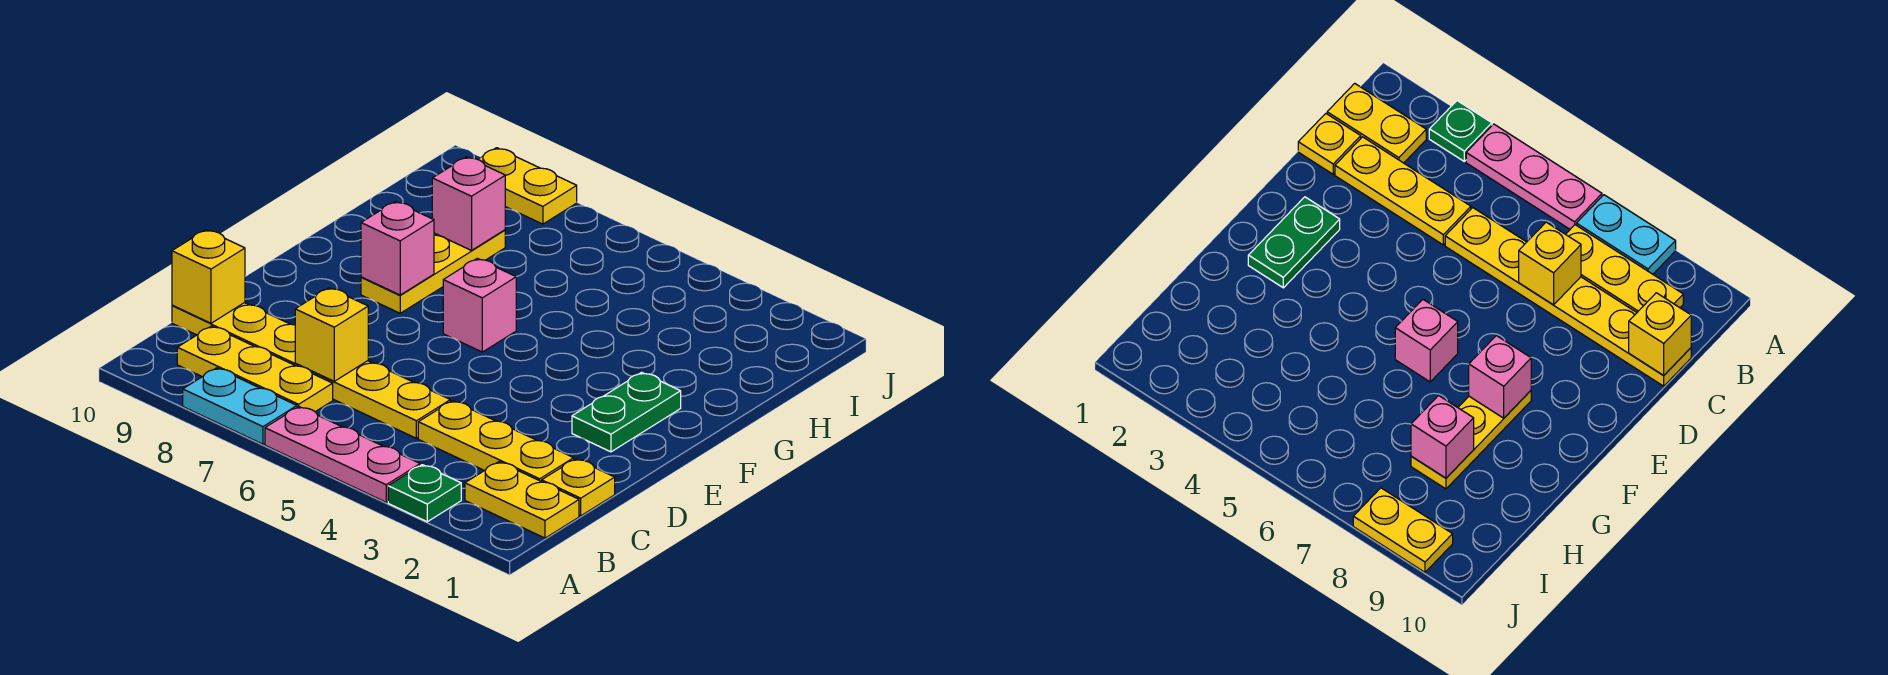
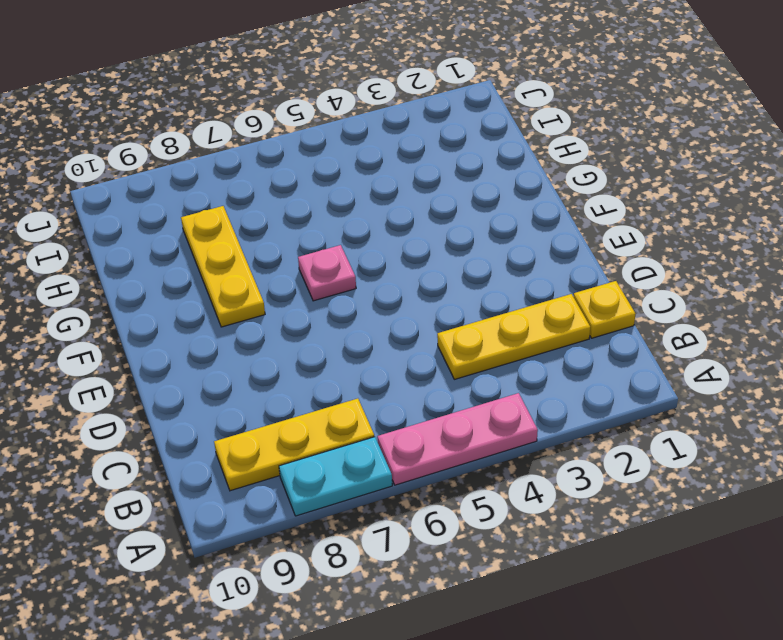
pink 1x1 plate [298,245,356,301] -> pink 1x1 brick [443,258,516,352]
none -> green 1x1 plate [388,465,461,522]
none -> yellow 1x2 plate [465,462,579,538]
none -> yellow 1x6 plate [172,303,450,438]

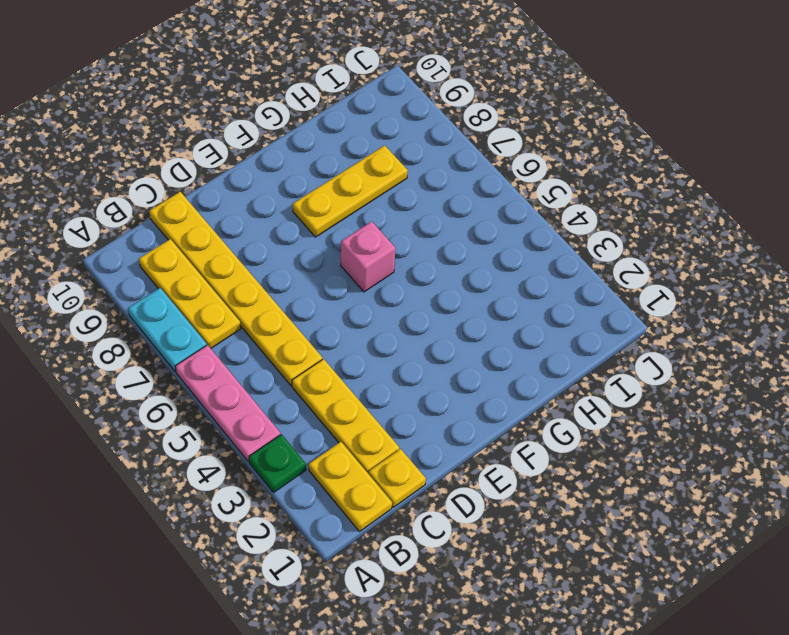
none -> green 1x2 plate [572,372,681,452]
none -> yellow 1x2 plate [478,148,577,224]
none -> yellow 1x1 brick [295,288,368,381]

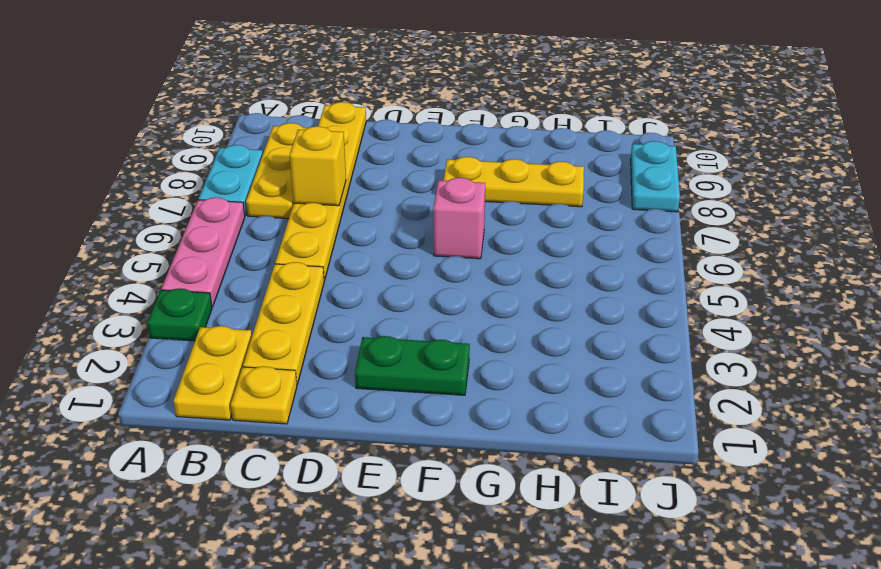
cyan 1x2 plate [631,141,680,212] -> yellow 1x2 plate [478,148,577,224]
none -> yellow 1x1 brick [172,230,245,323]
none -> pink 1x1 brick [361,202,434,295]
none -> pink 1x1 brick [432,157,505,250]

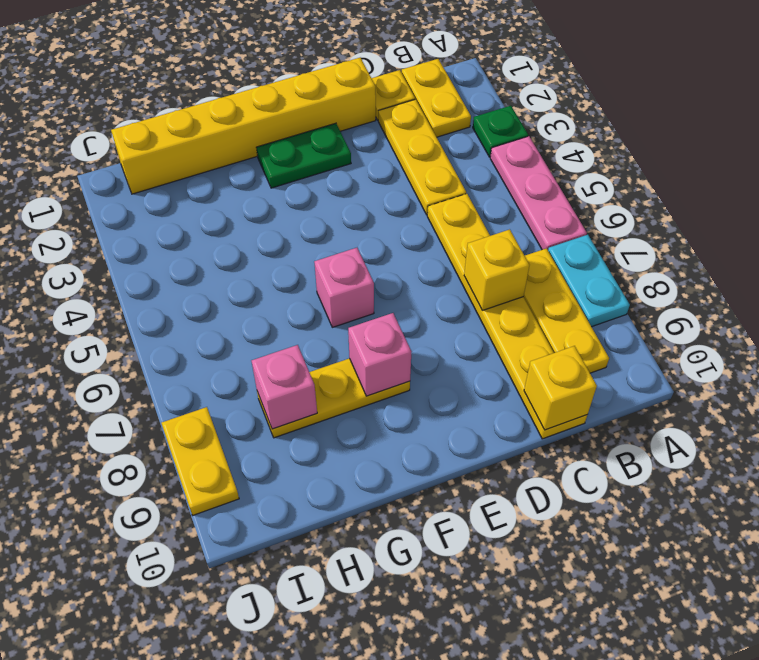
yellow 1x6 brick [111,58,376,194] -> none

